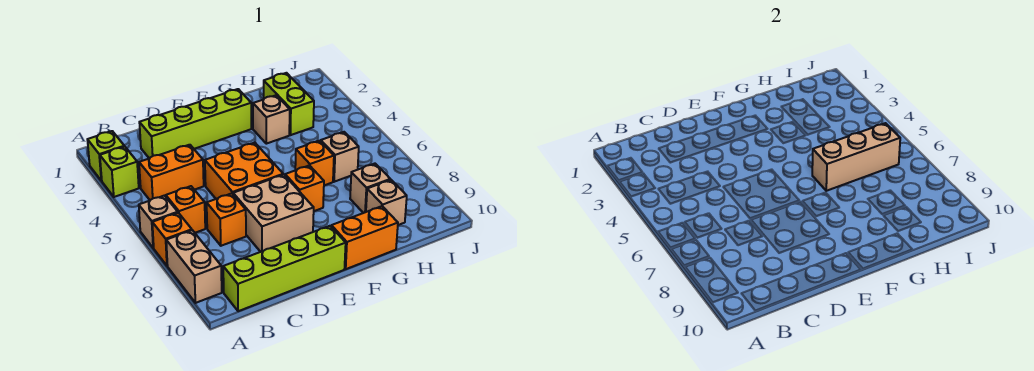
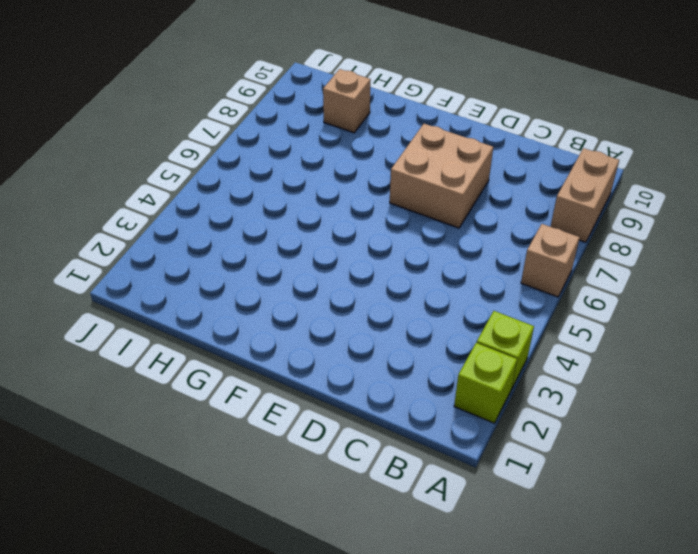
none -> orange 1x1 brick [152,213,192,266]
none -> orange 1x2 brick [139,145,204,200]
none -> orange 1x1 brick [166,186,205,233]

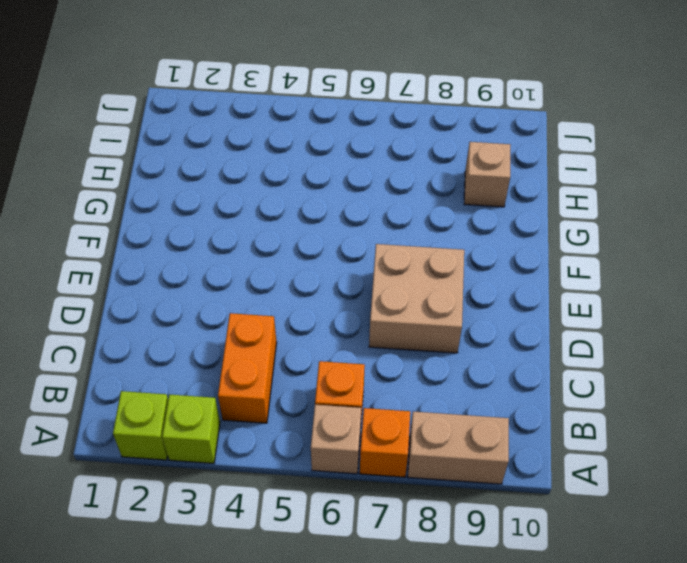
none -> lime 1x4 brick [223,226,346,311]
none -> lime 1x4 brick [139,89,251,158]
none -> orange 1x1 brick [207,193,246,246]

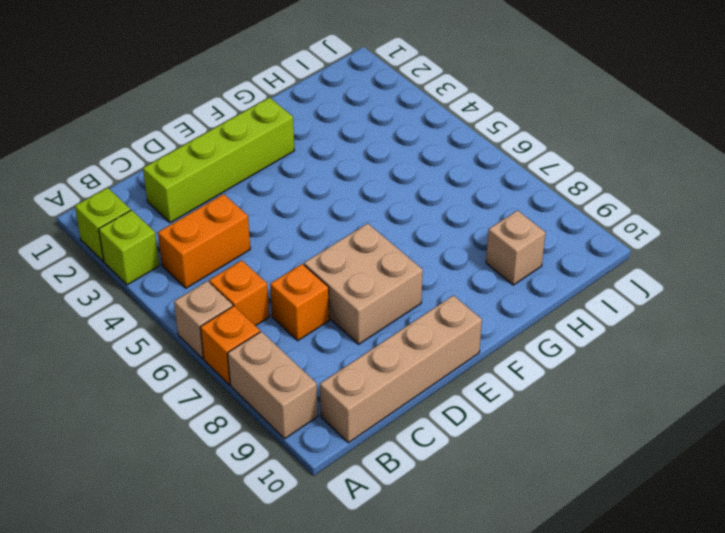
tan 1x4 brick [320,295,482,443] -> lime 1x4 brick [223,226,346,311]
none -> orange 2x2 brick [205,143,283,199]
none -> orange 1x1 brick [285,165,324,211]
none -> orange 1x2 brick [331,206,398,269]

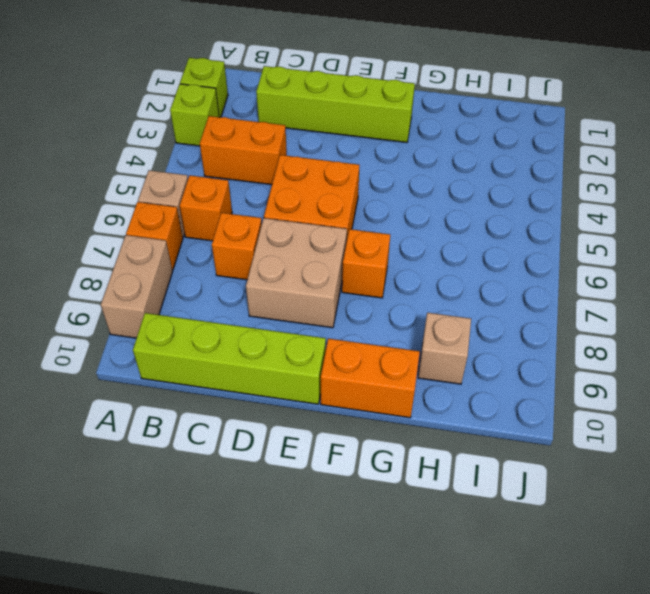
none -> tan 1x1 brick [253,95,290,144]
none -> orange 1x1 brick [295,141,334,185]
none -> lime 1x2 brick [264,73,314,135]

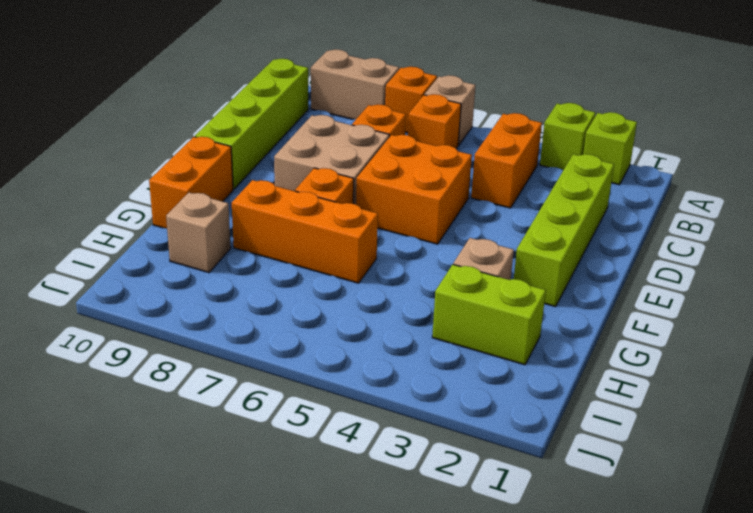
orange 1x3 brick [232,180,378,283] -> orange 1x1 brick [295,141,334,185]
none -> tan 1x1 brick [321,132,359,182]
none -> tan 1x1 brick [350,164,390,213]
none -> tan 1x3 brick [812,123,900,191]

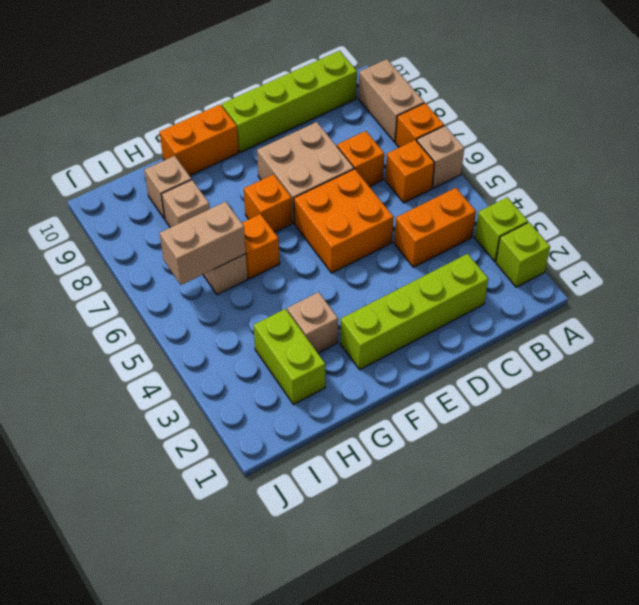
tan 1x2 brick [160,202,246,285] -> tan 1x3 brick [812,123,900,191]

